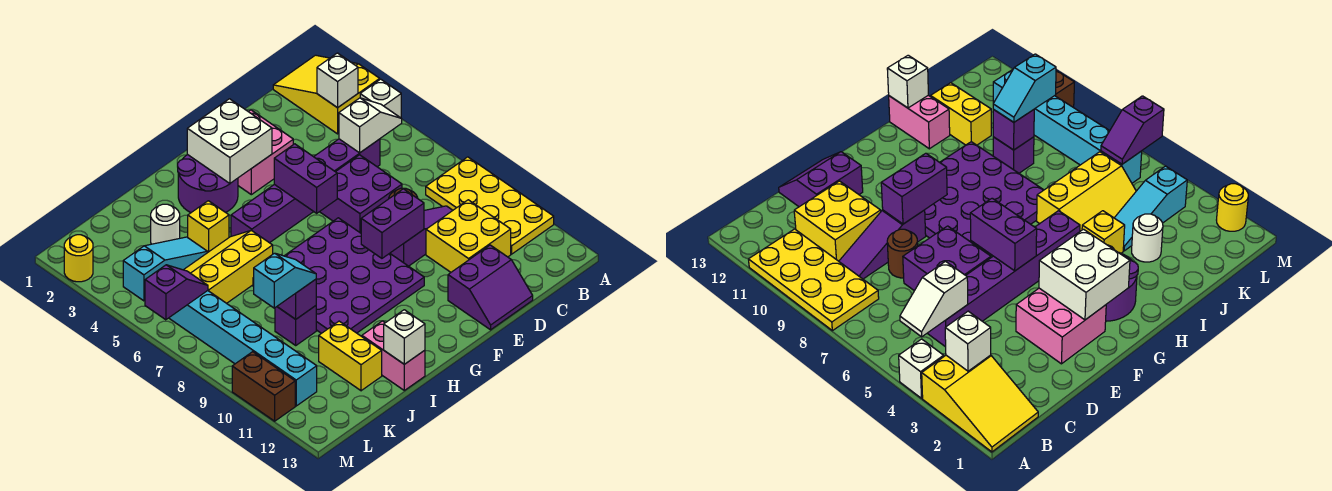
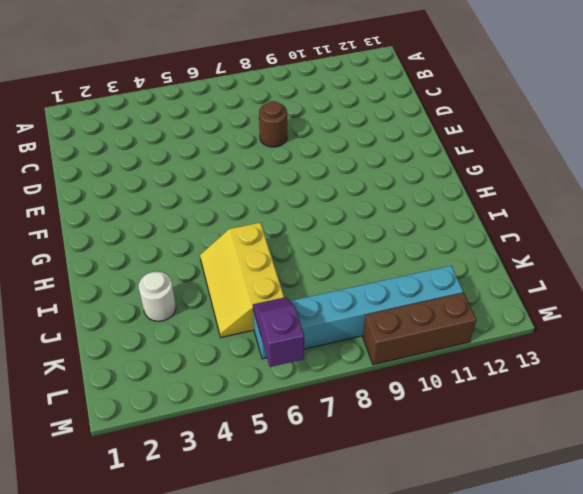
brown 1x3 brick [363,293,476,365] -> brown 1x2 brick [232,352,295,421]
none -> yellow 2x3 slope [273,55,380,134]
none -> white 1x1 brick [360,79,401,118]
none -> yellow 2x4 plate [426,157,554,254]
none -> purple 1x6 brick [231,139,380,243]

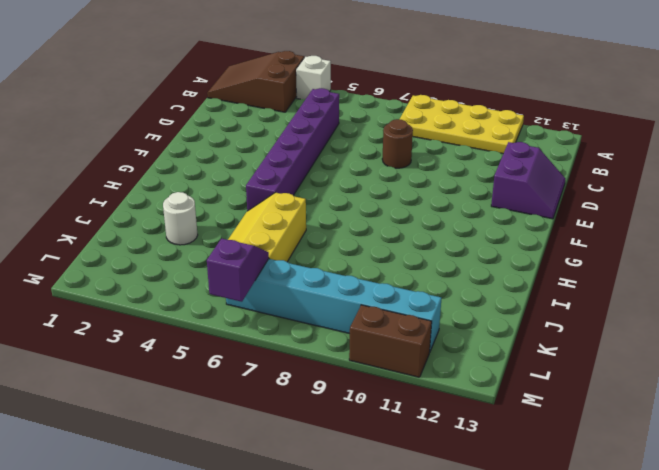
brown 2x3 slope [207,51,304,112] -> yellow 2x3 slope [273,55,380,134]
none -> purple 1x3 slope [390,206,453,266]
none -> yellow 2x2 brick [426,200,511,272]
none -> purple 2x2 brick [320,155,402,233]
none -> pink 2x2 brick [238,110,293,195]

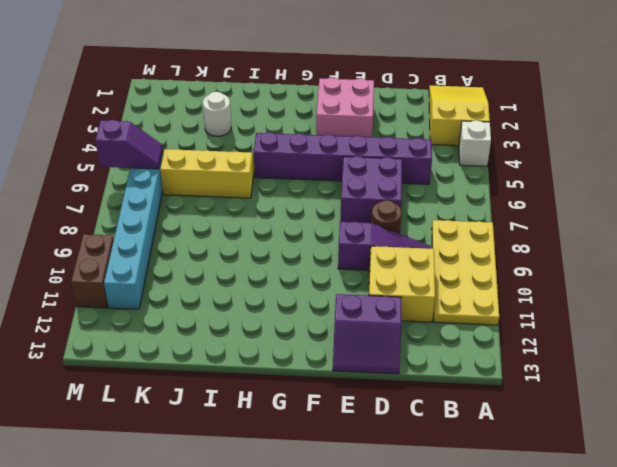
none -> purple 4x4 plate [253,218,424,333]
none -> purple 2x2 round brick [178,155,238,213]
none -> yellow 1x1 brick [188,201,229,253]
none -> pink 1x2 brick [362,321,425,390]

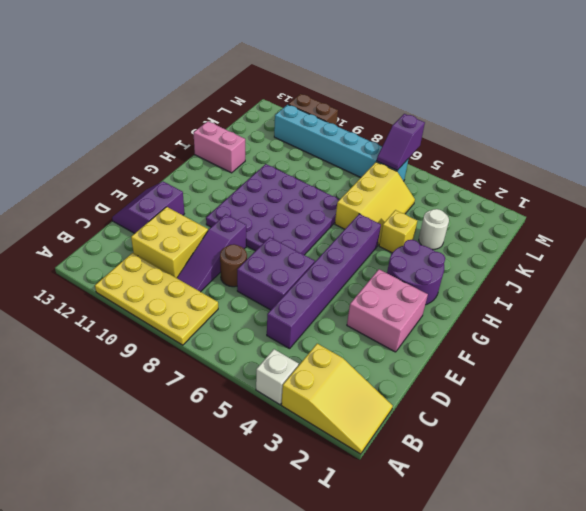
none -> cyan 1x3 slope [123,237,207,301]
none -> purple 1x1 brick [275,306,316,345]
none -> yellow 1x2 brick [319,321,382,391]
none -> yellow 1x1 round brick [64,235,93,282]

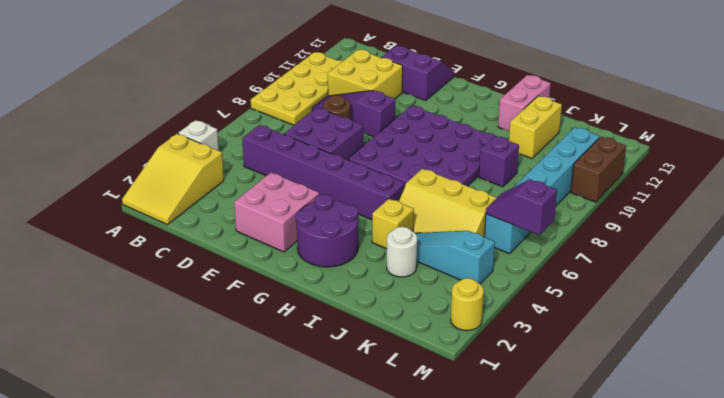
none -> white 1x1 brick [317,53,358,108]
none -> white 1x2 slope [339,98,402,153]
none -> purple 1x2 brick [361,189,424,258]
none -> white 2x2 brick [187,99,272,183]

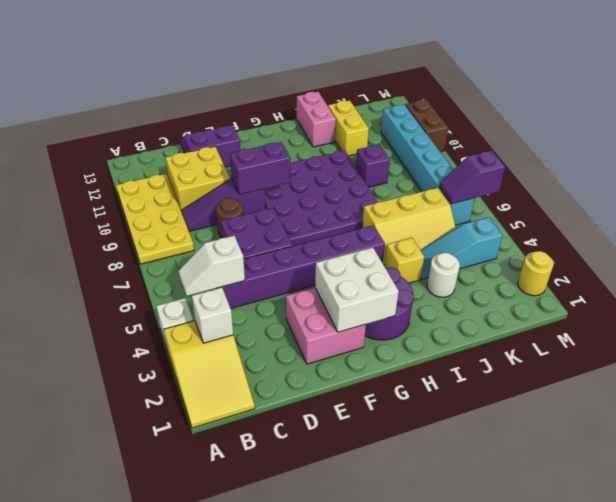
none -> purple 1x2 brick [274,144,337,213]
none -> white 1x1 brick [384,310,425,364]
none -> purple 1x1 brick [277,279,316,319]
none -> cyan 1x2 slope [253,253,316,308]

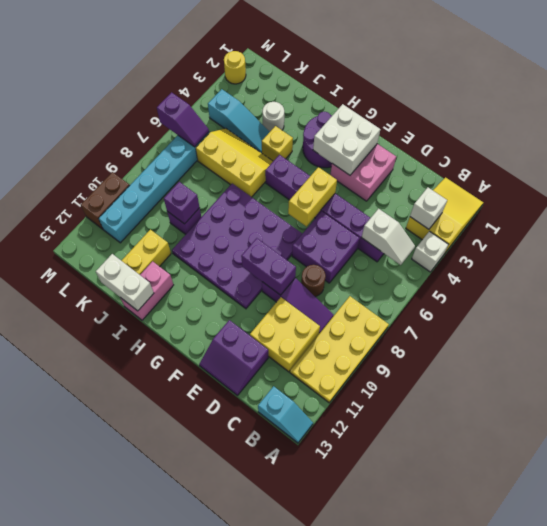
cyan 1x2 slope [258,386,313,443] -> cyan 1x2 slope moved to [253,253,316,308]
yellow 1x2 brick [288,167,337,226] -> purple 1x2 brick [274,144,337,213]
white 1x2 brick [96,254,154,311] -> white 1x1 brick [384,310,425,364]

